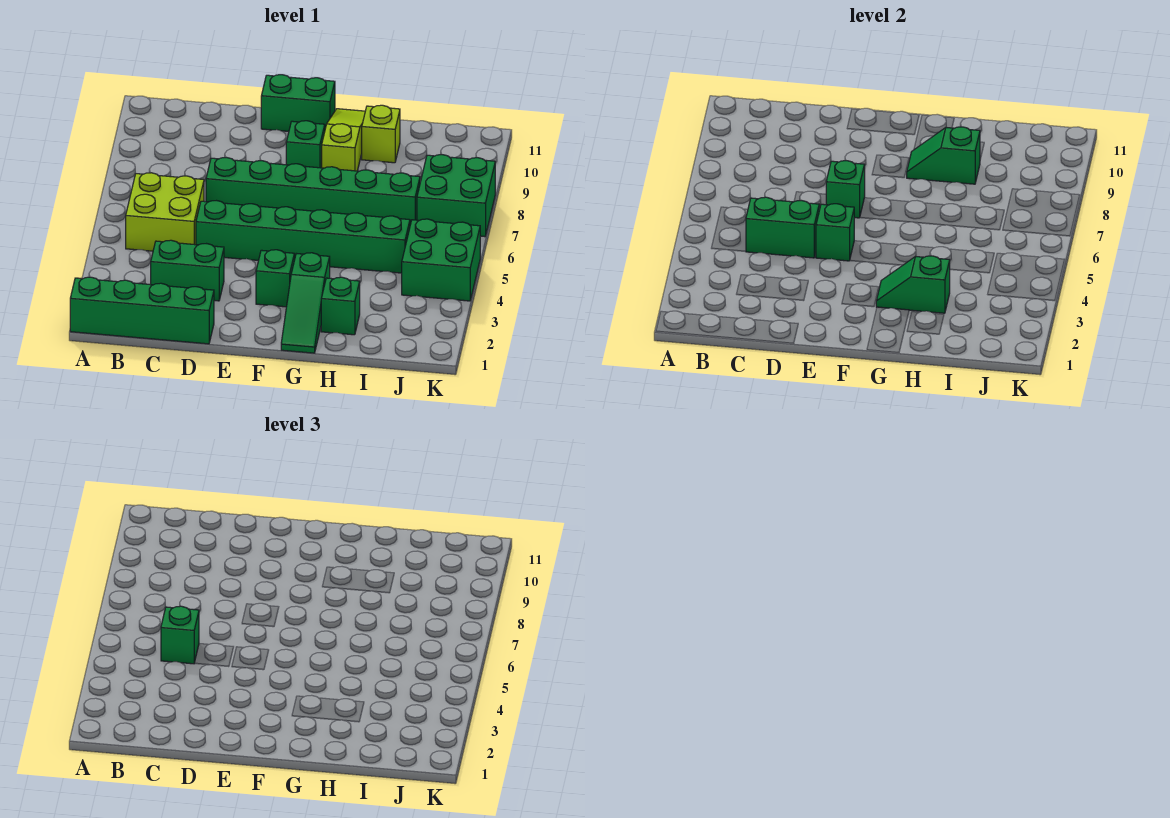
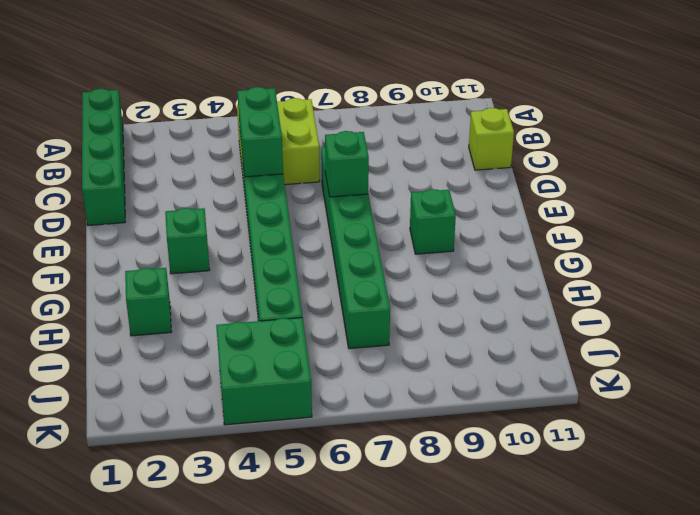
lime 1x1 brick [469,108,514,170] -> lime 1x1 brick moved to [362,105,400,163]
none -> green 1x2 brick [151,240,224,301]
none -> green 1x2 brick [261,75,335,131]
none -> green 1x3 slope [281,253,330,353]

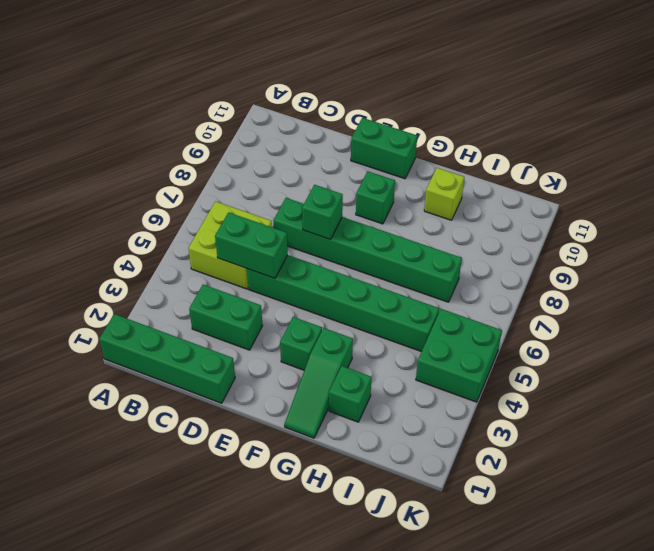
none -> lime 1x3 slope [322,109,365,171]
none -> green 2x2 brick [417,155,495,237]
none -> green 1x1 brick [816,204,854,261]

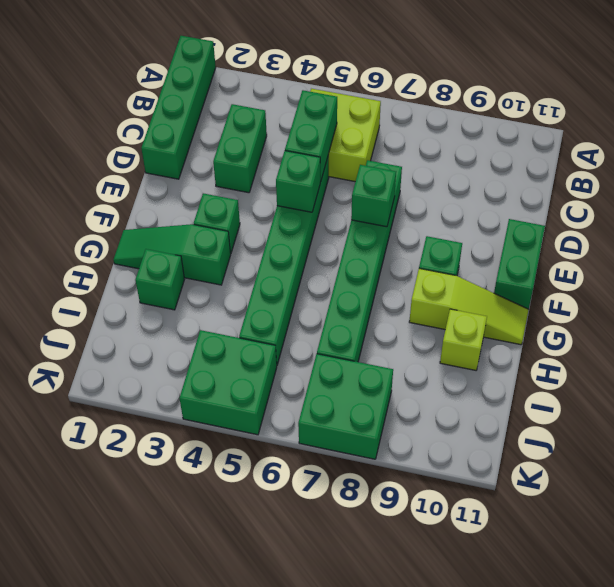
none -> green 1x2 slope [876,256,950,313]
none -> green 1x2 slope [907,127,980,184]
none -> green 1x1 brick [161,606,199,664]

